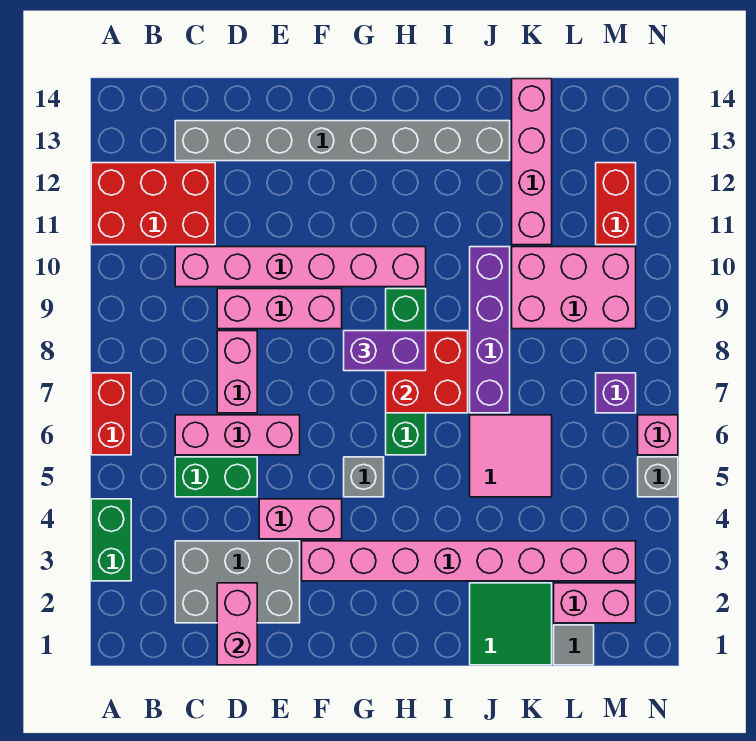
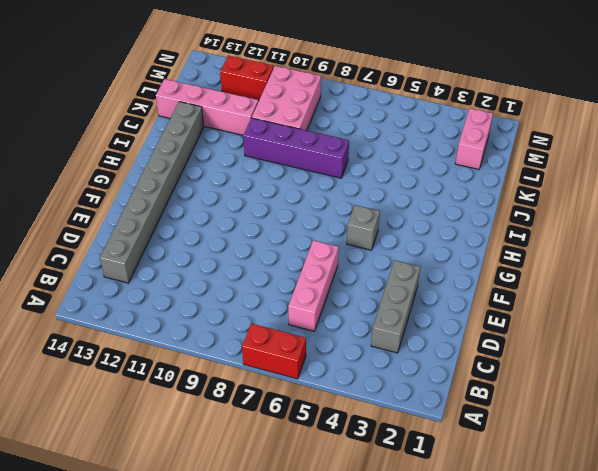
grey 1x3 brick [371,260,420,353] -> grey 2x3 brick [175,541,300,623]
none -> green 1x2 brick [91,499,131,581]
none -> red 2x3 brick [91,163,215,245]
none -> green 1x2 brick [175,457,257,497]

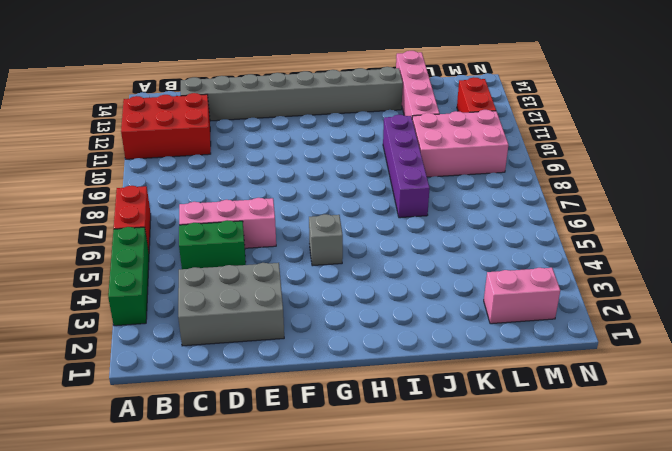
green 1x3 brick [108,227,149,326] -> green 1x2 brick [91,499,131,581]
none -> pink 1x6 brick [175,247,426,287]
none -> pink 1x2 brick [217,331,257,413]
none -> pink 1x3 brick [217,289,342,329]

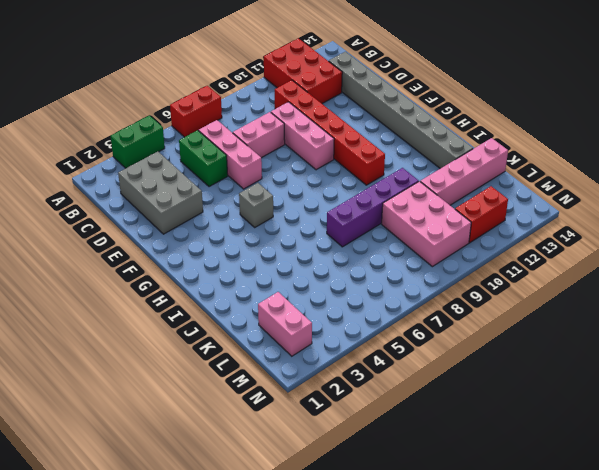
red 1x6 brick [275,80,385,185] -> pink 1x6 brick [175,247,426,287]
none -> pink 1x2 brick [259,499,342,539]
none -> pink 1x8 brick [302,541,636,581]
none -> green 1x4 brick [386,289,426,455]

